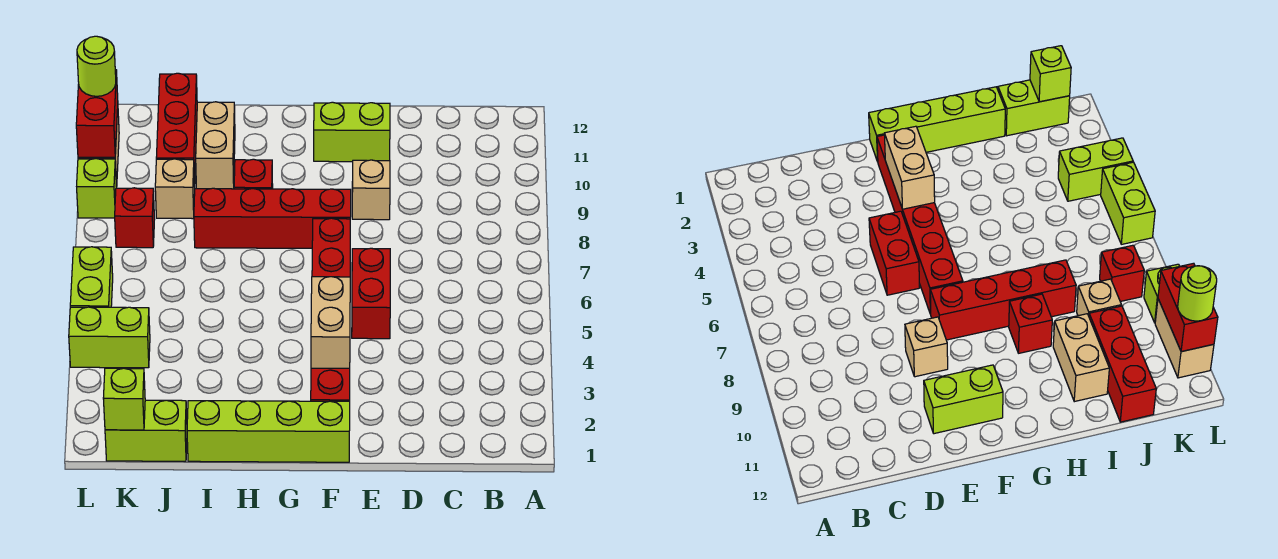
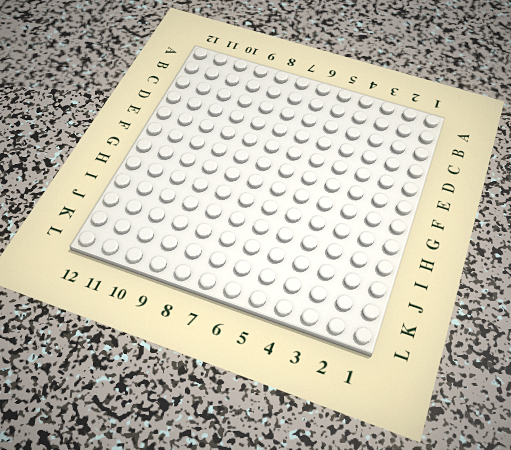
none -> red 1x2 brick [352,248,390,339]
none -> tan 1x1 brick [352,160,390,220]
none -> lime 1x2 brick [314,102,390,162]

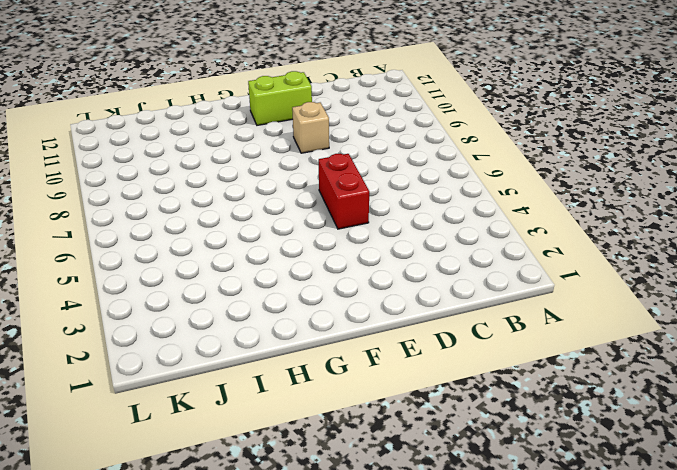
none -> lime 1x4 brick [187,401,350,462]
none -> red 1x6 brick [311,218,350,401]
none -> red 1x4 brick [194,188,351,248]

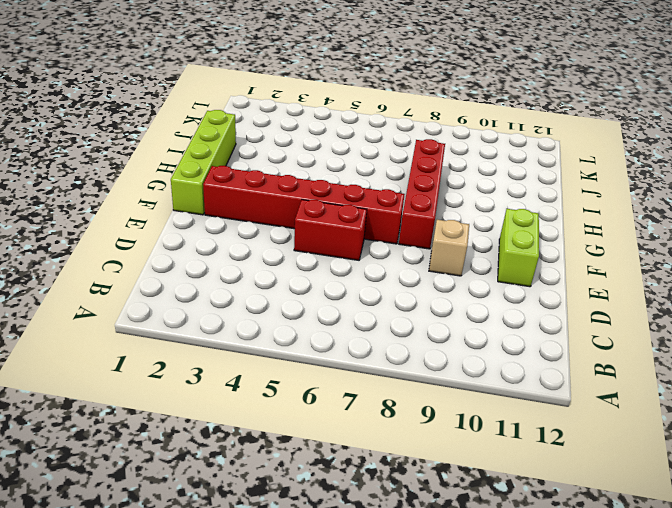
none -> red 1x1 brick [234,159,273,189]
none -> tan 1x2 brick [196,102,235,189]
none -> lime 1x2 brick [105,400,187,461]

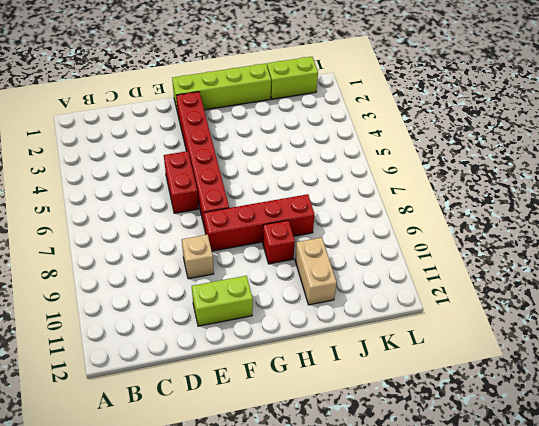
none -> tan 1x1 brick [155,159,195,219]
none -> red 1x3 brick [156,73,197,187]
none -> lime 1x2 brick [69,307,150,368]

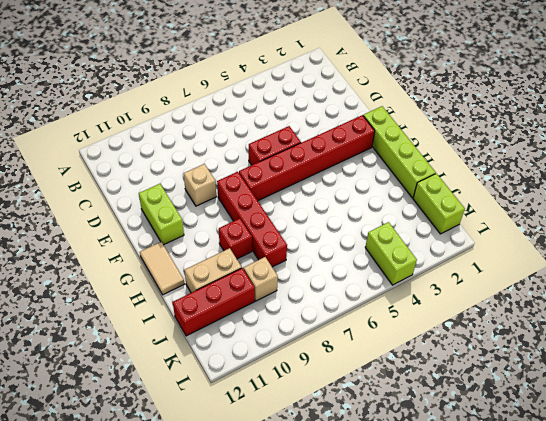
tan 1x2 tile [140,242,184,295] -> none
none -> red 1x1 brick [115,188,155,248]
none -> lime 1x2 brick [70,247,113,307]
none -> lime 1x1 brick [77,159,117,218]

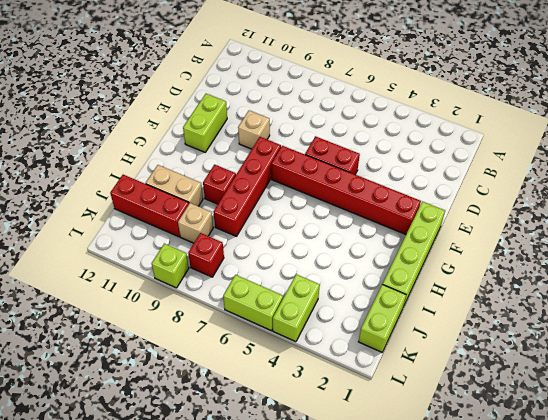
none -> tan 1x2 brick [1155,299,1214,378]
none -> tan 1x2 brick [311,277,350,368]
none -> lime 1x1 brick [103,368,145,430]

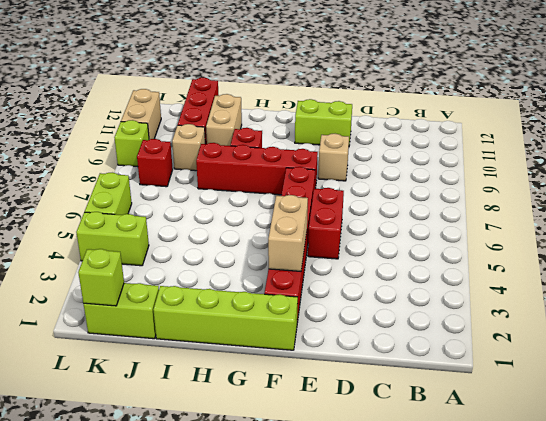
none -> red 1x2 brick [76,70,118,157]
none -> lime 1x1 round brick [77,36,116,96]

